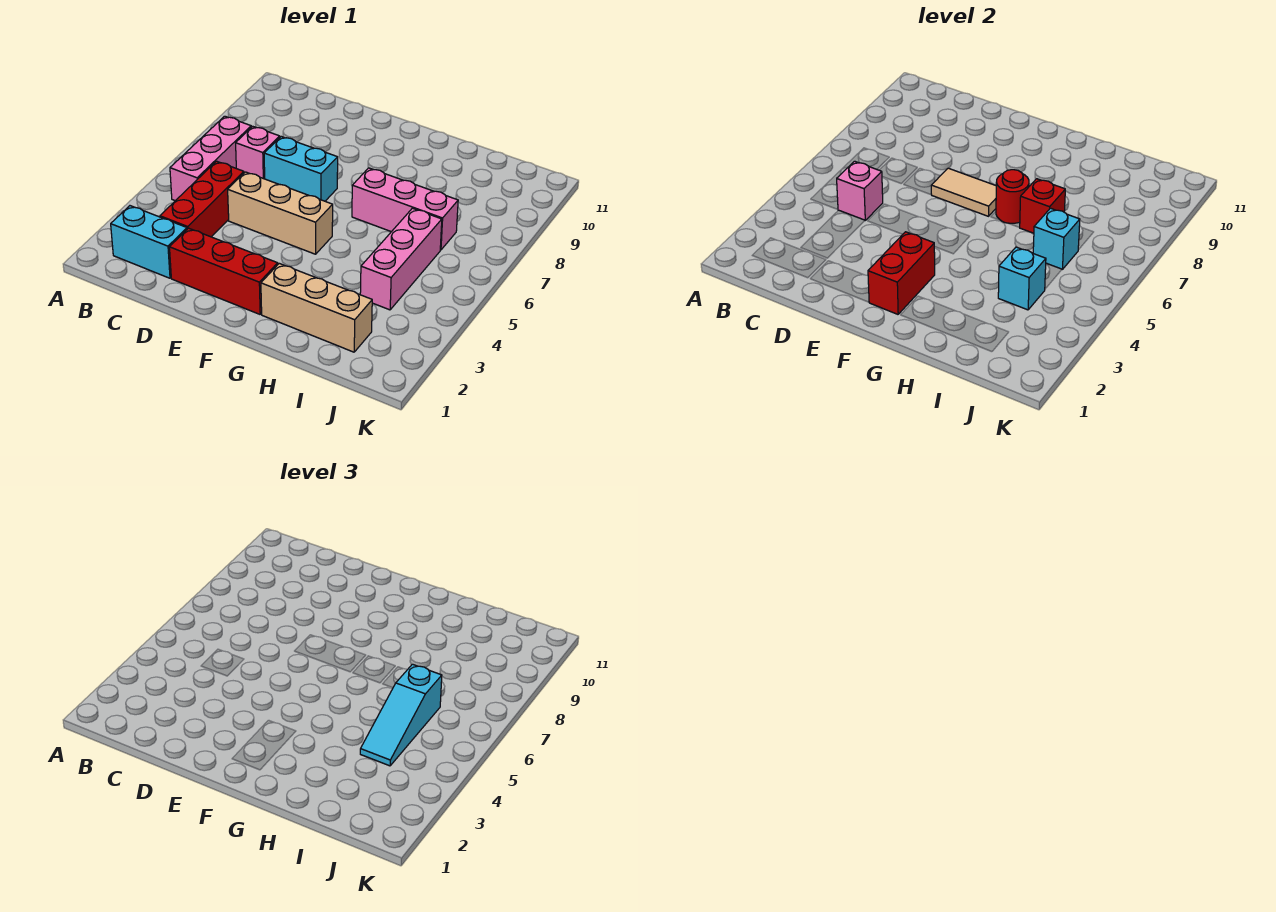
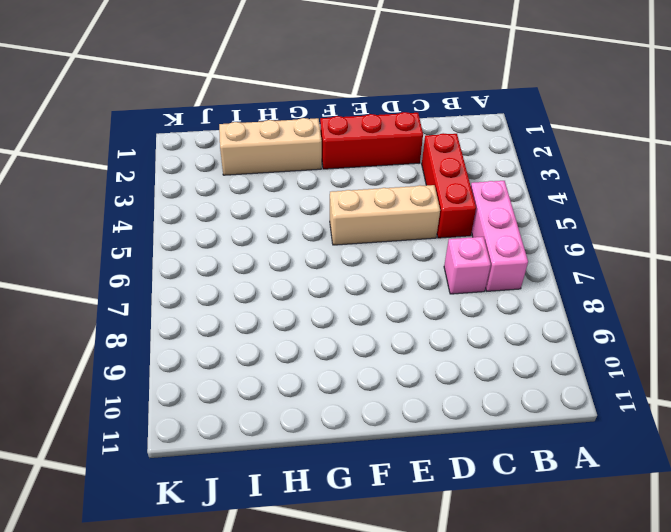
none -> cyan 1x2 brick [111,206,187,278]
none -> cyan 1x2 brick [264,137,338,201]
none -> pink 1x3 brick [352,168,458,250]

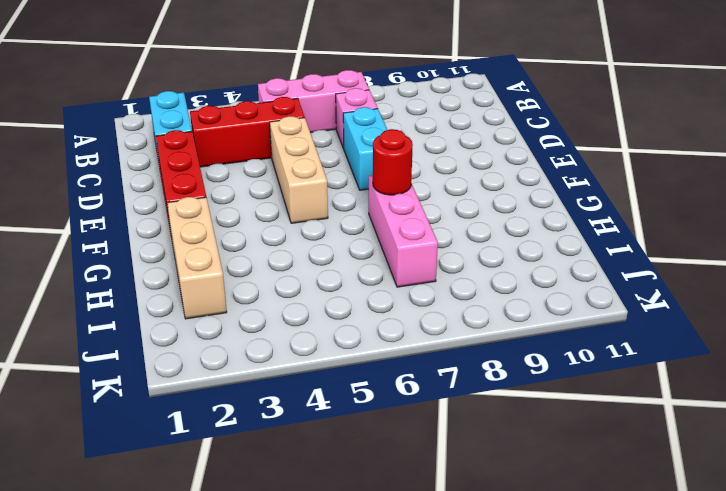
none -> pink 1x3 brick [360,208,442,310]
none -> pink 1x1 brick [837,161,883,220]
none -> tan 1x2 tile [931,168,996,216]

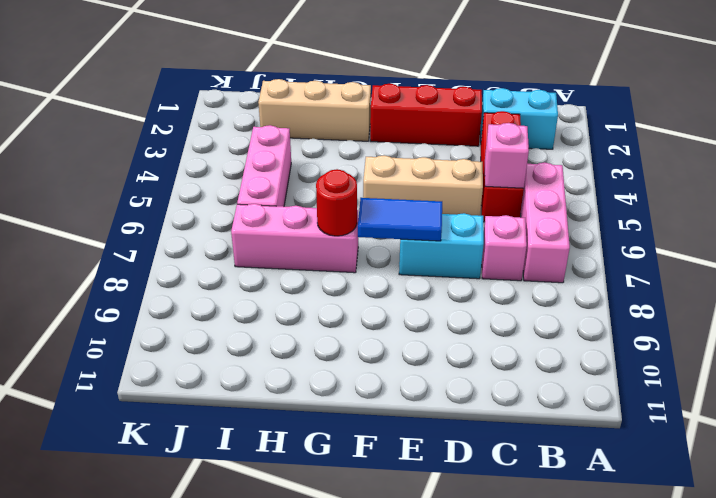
blue 1x2 tile [358,198,442,241] -> tan 1x2 tile [931,168,996,216]
none -> red 1x2 brick [868,232,935,314]
none -> red 1x1 brick [1019,179,1065,233]
none -> cyan 1x1 brick [998,247,1046,310]

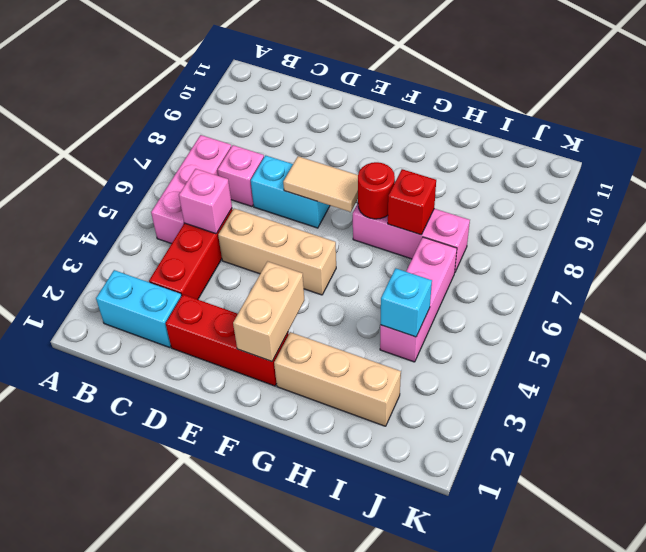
tan 1x2 brick [233,261,304,361] -> red 1x2 brick [868,232,935,314]
none -> cyan 1x1 brick [1033,208,1080,269]
none -> cyan 1x3 slope [360,664,442,766]

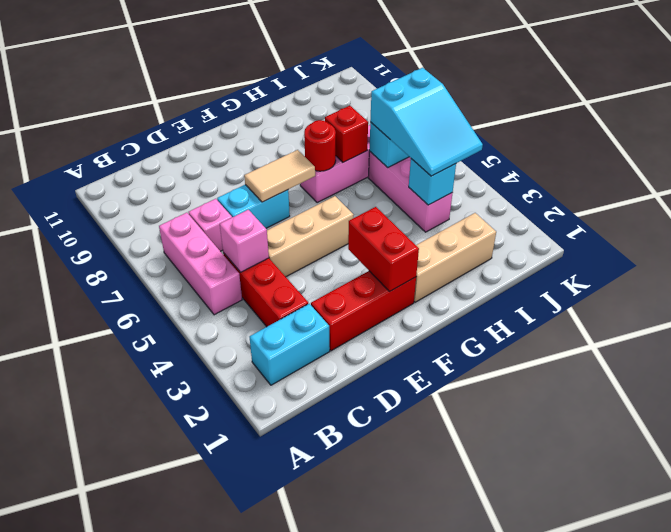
cyan 2x3 slope [370,68,483,176] -> cyan 1x3 slope [360,664,442,766]

